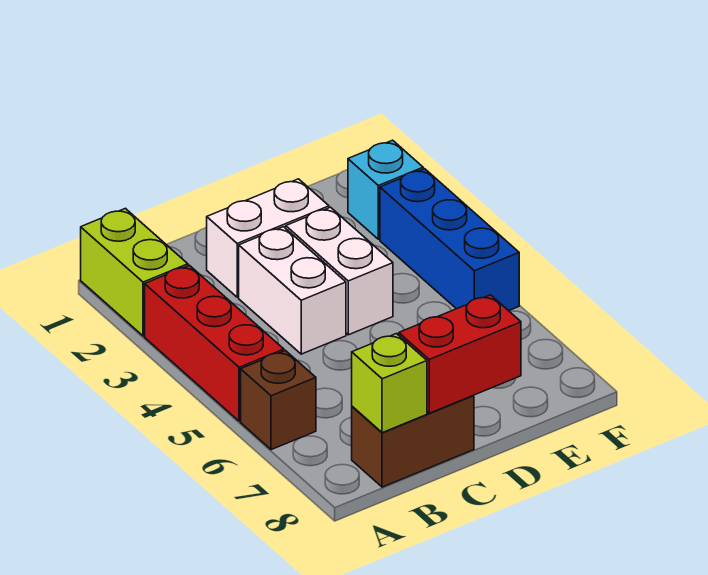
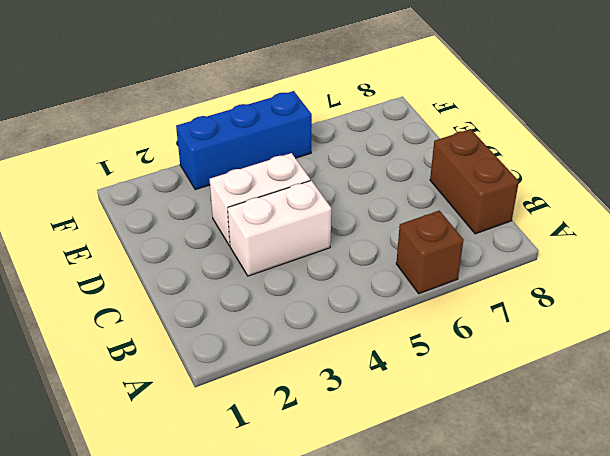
none -> lime 1x2 brick [81,208,188,336]
none -> red 1x3 brick [145,265,284,421]

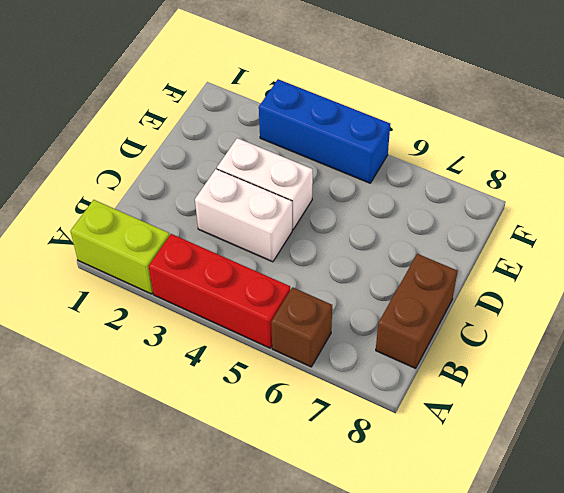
none -> white 1x2 brick [207,179,329,297]
none -> cyan 1x1 brick [348,140,423,239]

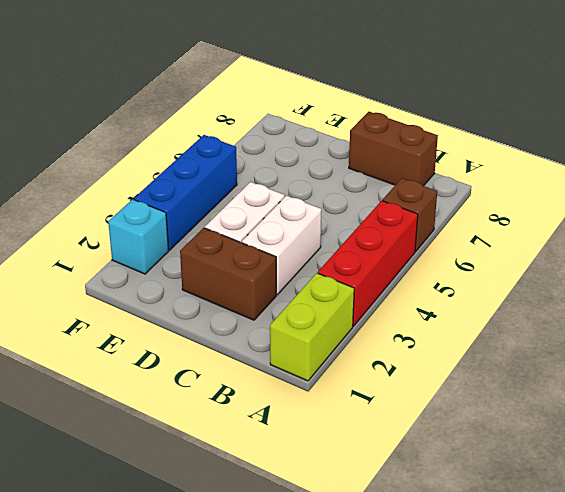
brown 1x2 brick [180,228,276,320] -> white 1x2 brick [207,179,329,297]
none -> lime 1x1 brick [352,334,427,433]
none -> red 1x2 brick [399,295,521,413]

